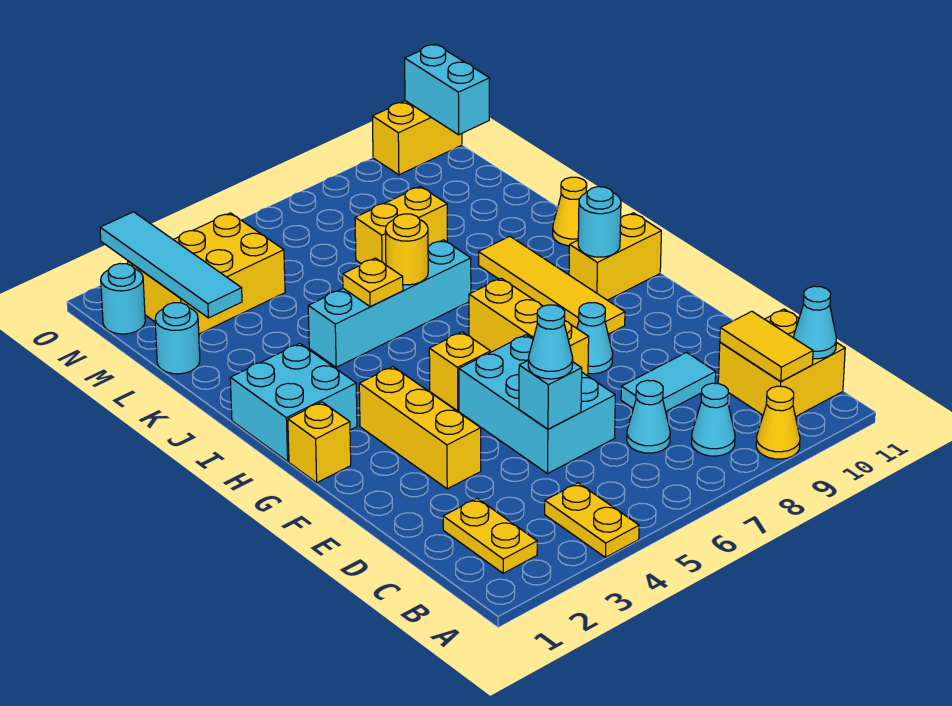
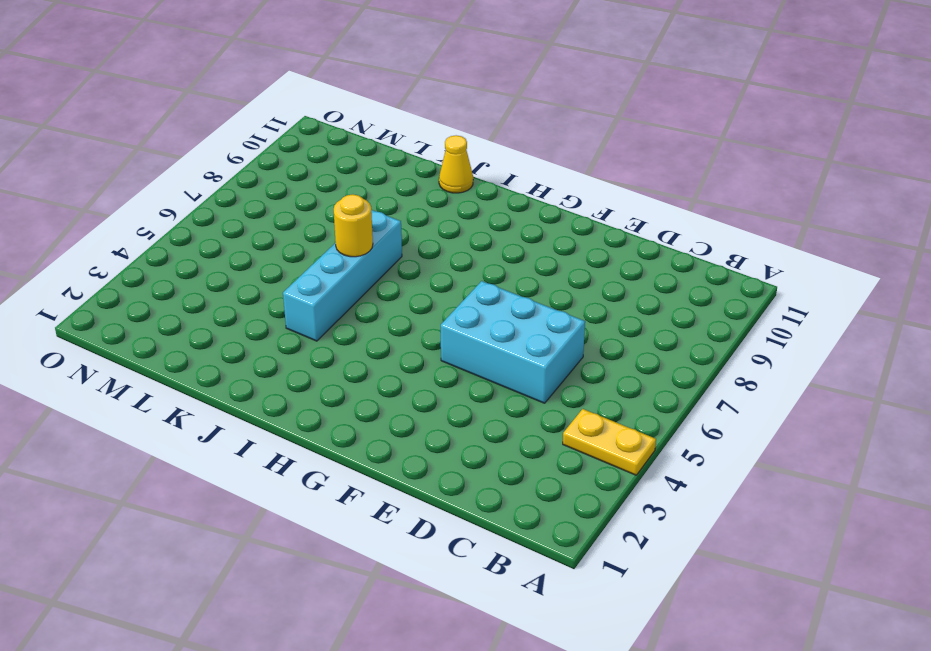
none -> yellow 1x1 cone [756,386,800,459]
none -> yellow 1x2 plate [443,498,537,573]
none -> cyan 1x1 cone [691,383,735,456]
none -> yellow 2x2 brick [718,309,845,417]

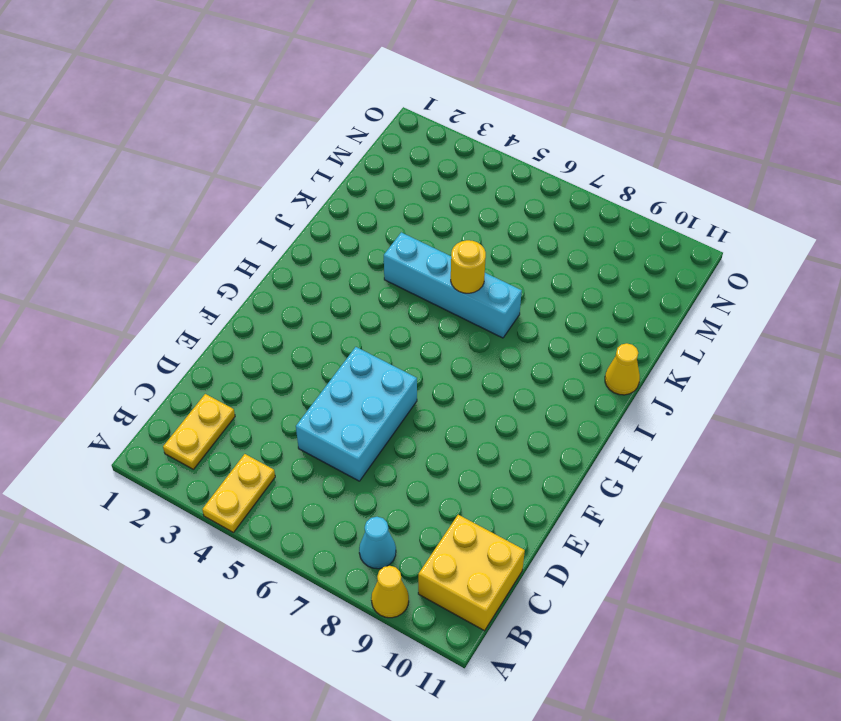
none -> cyan 1x1 cone [627,380,670,453]
none -> cyan 1x2 tile [621,353,716,411]
none -> yellow 1x3 brick [359,367,481,489]
none -> yellow 1x3 brick [469,278,589,376]

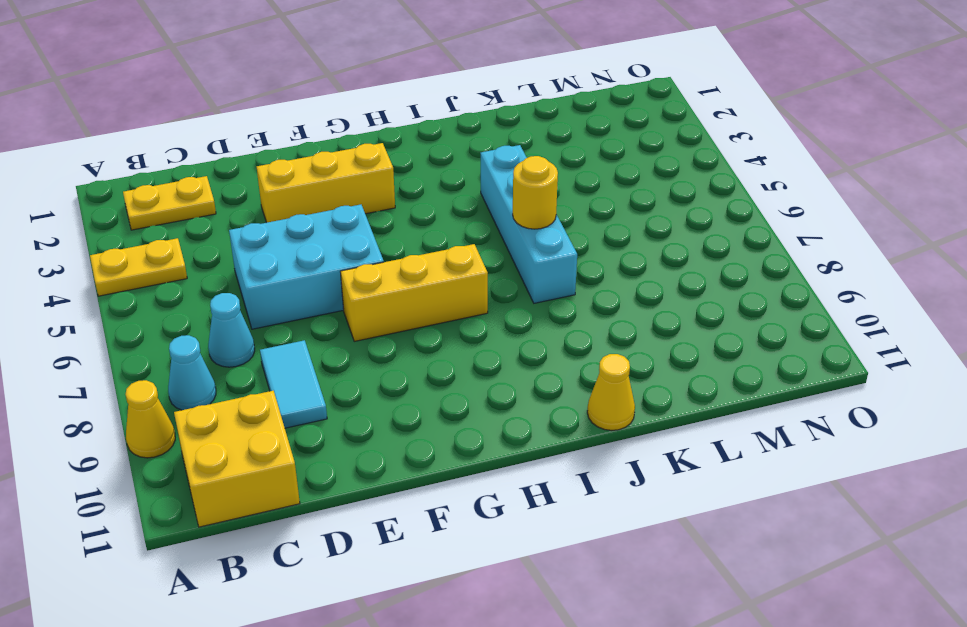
none -> cyan 1x1 cone [577,303,613,374]
none -> yellow 1x1 brick [288,402,351,483]
none -> yellow 1x1 brick [429,332,490,411]
none -> yellow 1x4 tile [479,236,625,334]

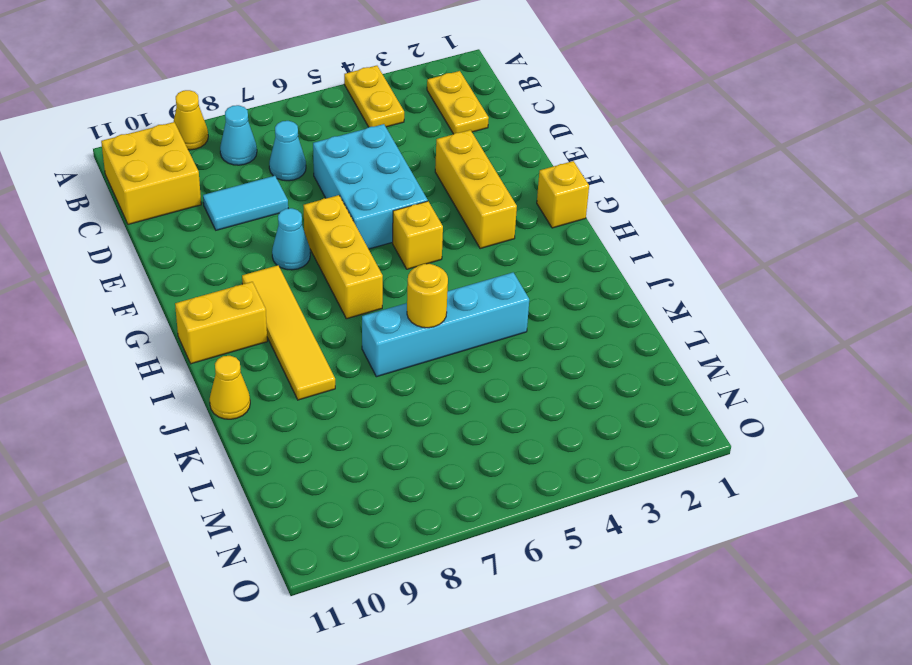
none -> cyan 2x2 brick [230,343,357,461]
none -> cyan 1x1 round brick [155,303,200,374]
none -> yellow 1x2 brick [355,186,447,265]
none -> yellow 2x3 brick [128,213,285,334]

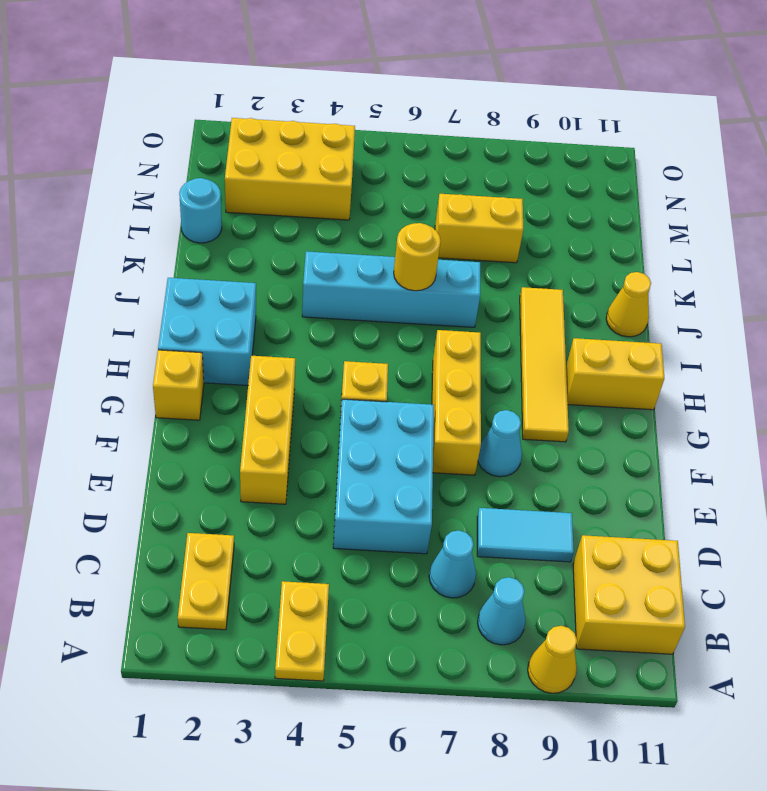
none -> cyan 1x1 round brick [101,264,145,334]
none -> yellow 1x2 brick [372,101,462,175]
none -> yellow 1x2 tile [720,311,813,381]
none -> cyan 1x1 cone [794,286,836,359]

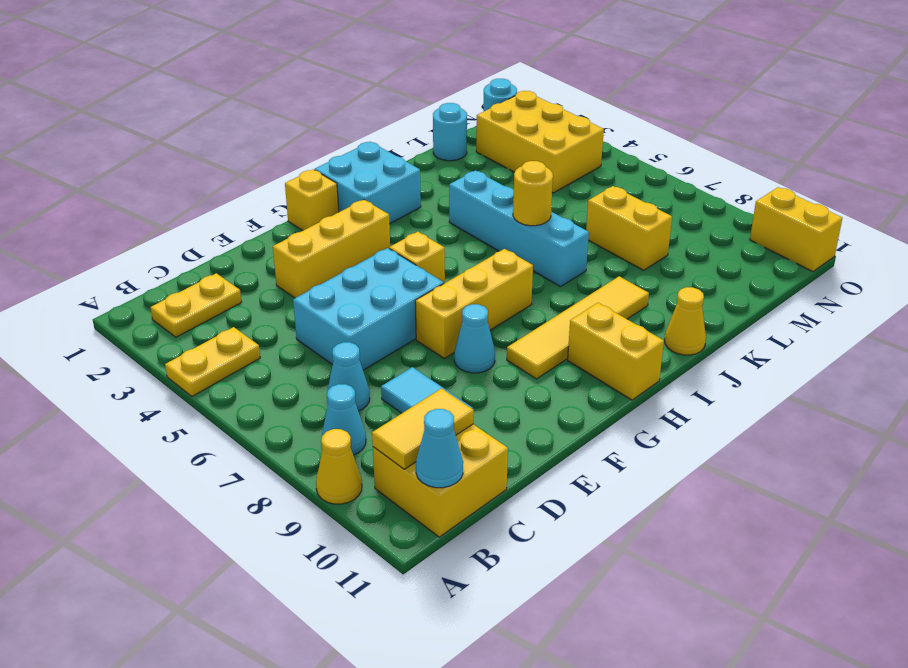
none -> cyan 1x1 brick [519,361,582,429]
none -> cyan 1x1 round brick [578,187,621,257]
none -> yellow 1x1 plate [343,258,403,307]
none -> cyan 1x4 tile [100,212,242,318]

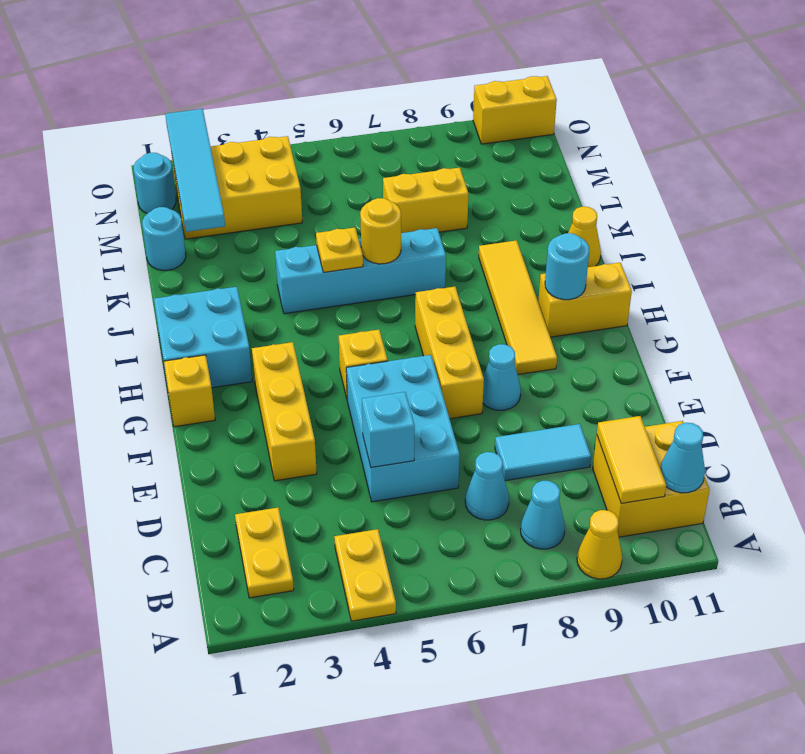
none -> cyan 1x2 brick [405,44,490,135]
none -> cyan 1x1 cone [528,305,573,379]

